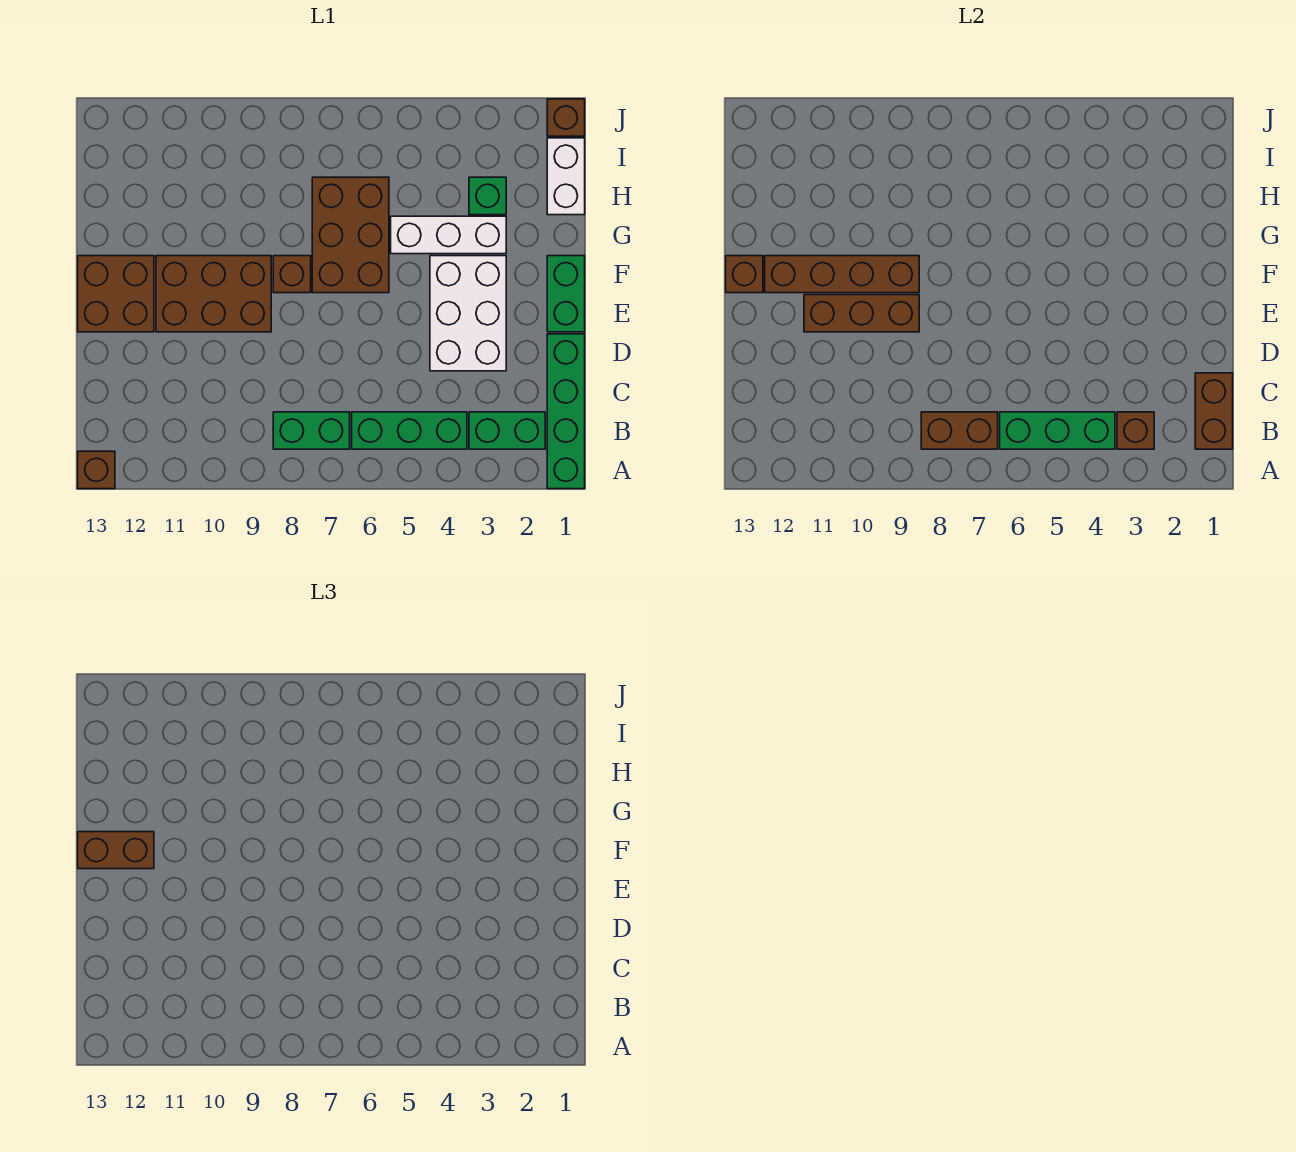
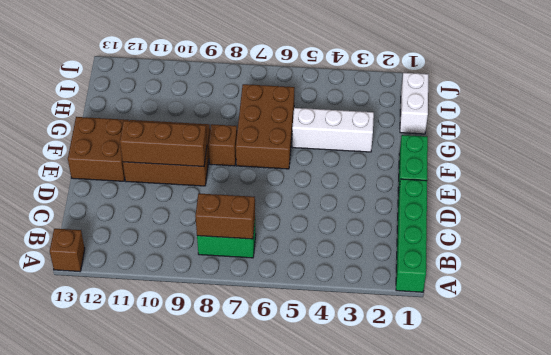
none -> green 1x2 brick [469,412,545,449]
none -> green 1x3 brick [352,412,467,449]
none -> white 2x3 brick [430,256,506,371]

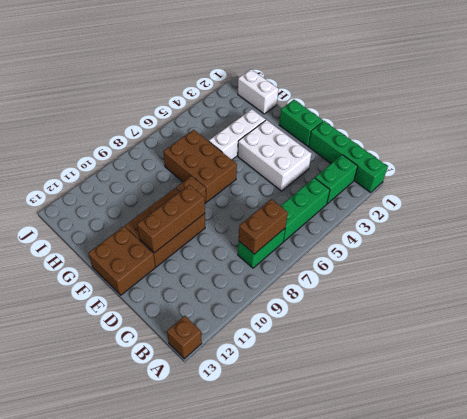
none -> green 1x1 brick [469,177,506,215]
none -> brown 1x1 brick [547,99,585,136]
none -> brown 1x2 brick [1195,373,1233,449]

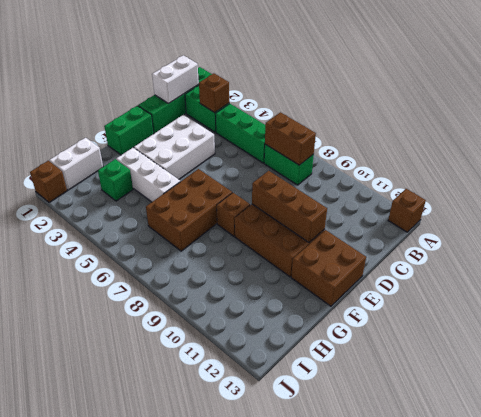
white 1x2 brick [152,55,199,104] -> brown 1x2 brick [1195,373,1233,449]
none -> green 1x3 brick [1000,412,1115,449]
none -> brown 1x4 brick [765,256,919,293]
none -> brown 1x1 brick [726,256,763,293]

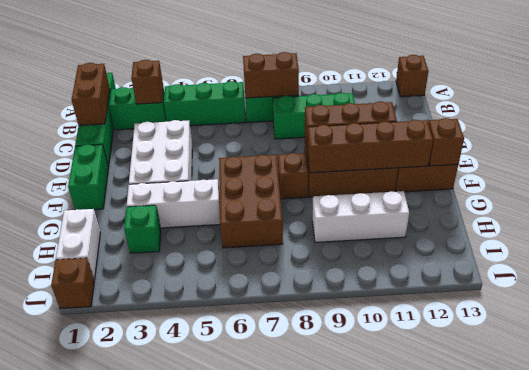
green 1x3 brick [273,93,355,139] -> green 1x3 brick moved to [1000,412,1115,449]
white 1x3 brick [312,191,409,242] -> none
none -> brown 1x2 brick [78,832,154,869]

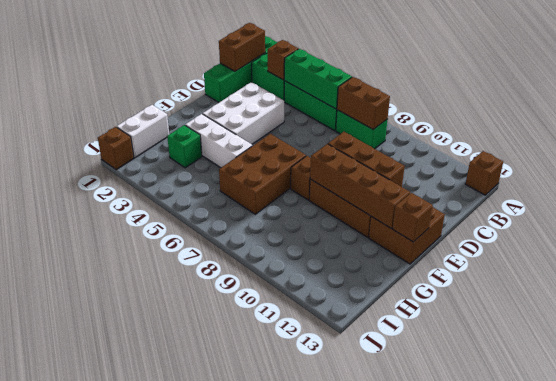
none -> green 1x2 brick [547,256,585,332]
none -> brown 1x2 brick [78,832,154,869]

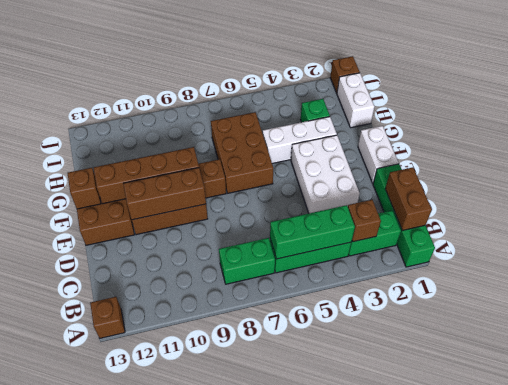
white 1x2 brick [358,126,399,183] -> green 1x2 brick [547,256,585,332]
none -> brown 1x2 brick [921,412,998,449]
none -> brown 1x2 brick [78,832,154,869]

